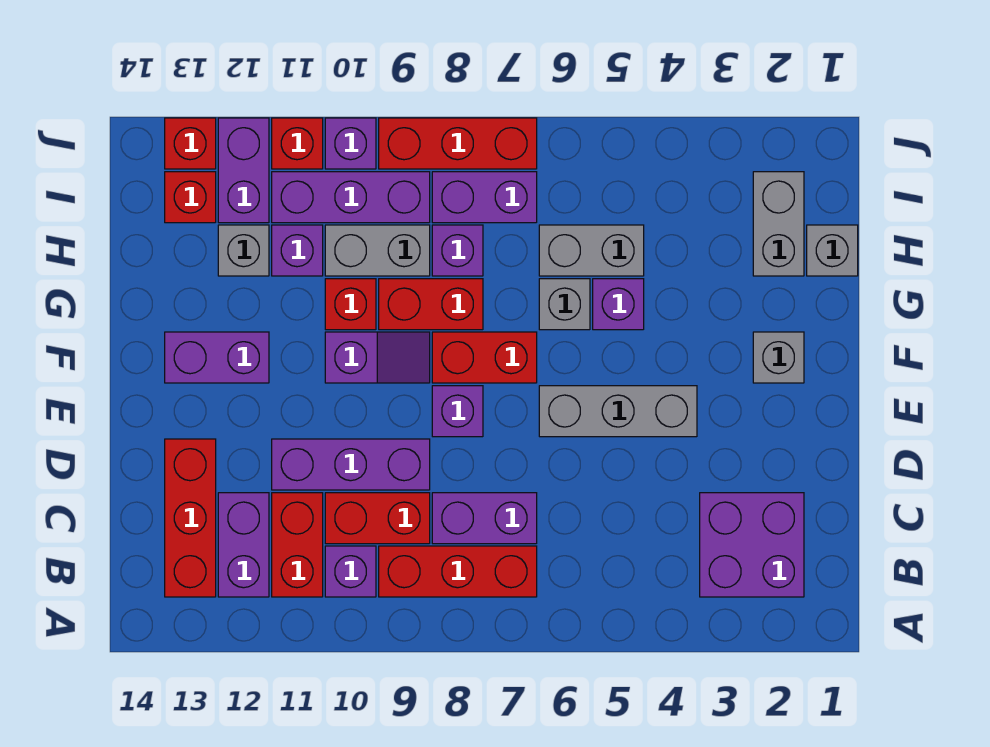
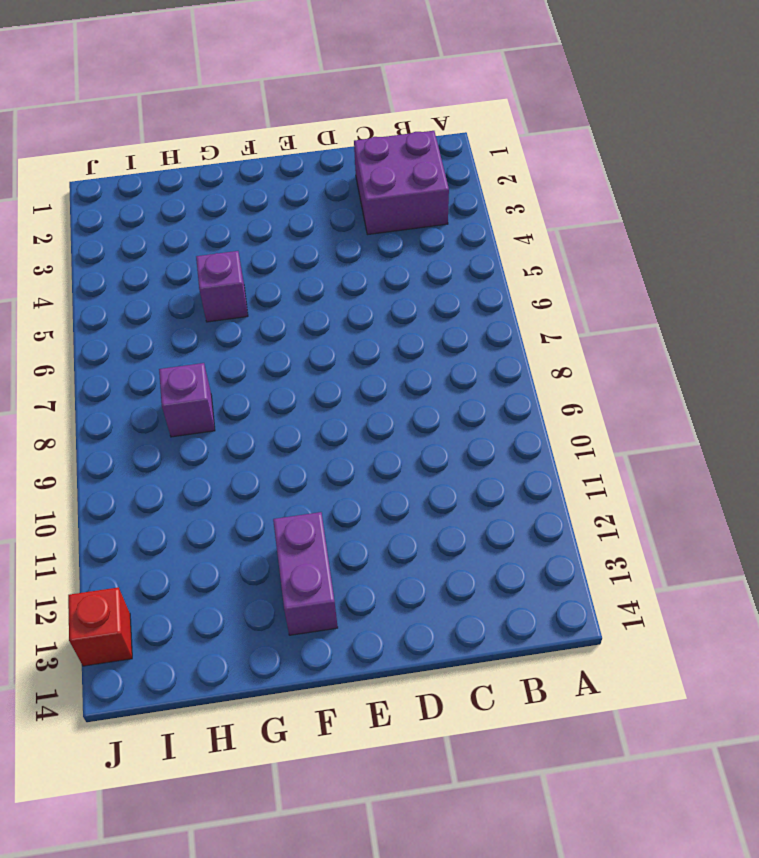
none -> red 1x3 brick [379,546,537,597]
none -> purple 1x1 brick [325,546,376,597]
none -> red 1x2 brick [272,493,323,597]
none -> purple 1x2 brick [218,493,269,597]

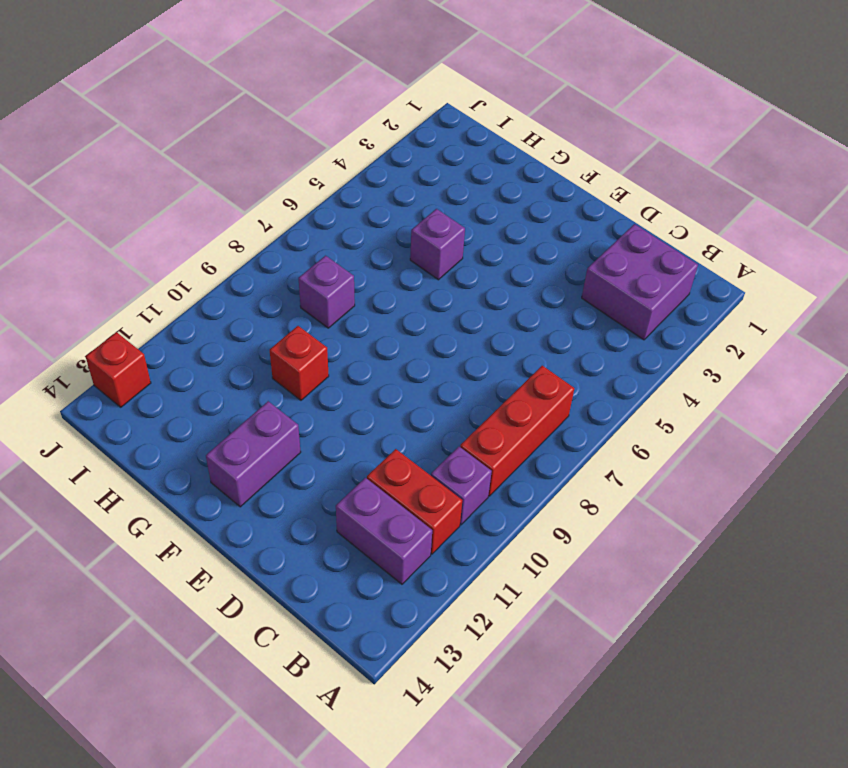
none -> red 1x3 brick [165,439,216,597]
none -> purple 1x2 brick [432,493,537,544]
none -> red 1x2 brick [325,493,430,544]
none -> purple 1x3 brick [272,439,430,490]

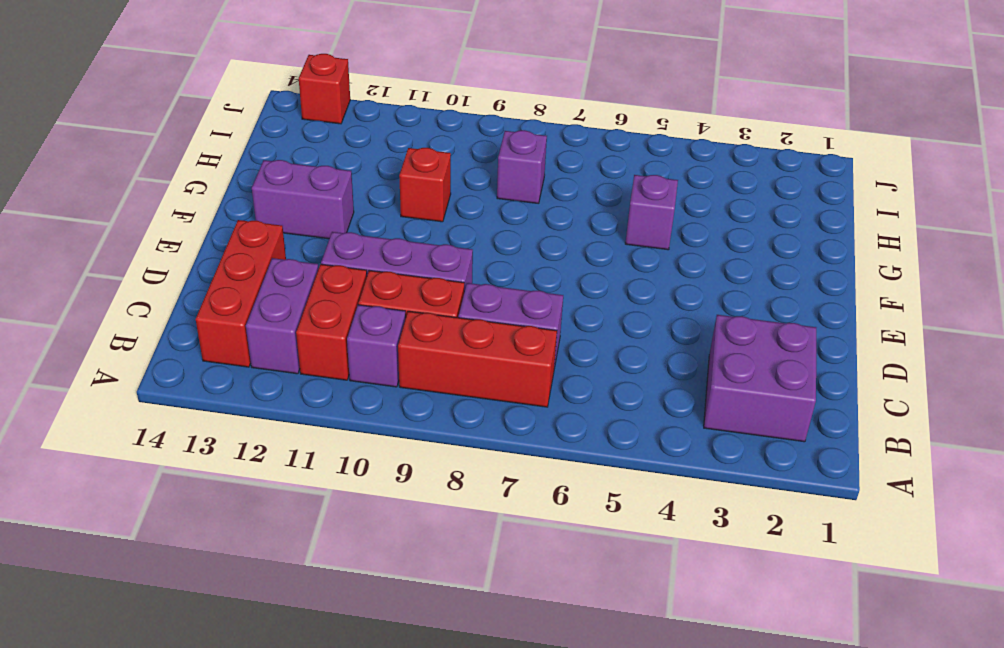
none -> grey 1x3 brick [539,386,697,437]
none -> purple 1x1 brick [432,386,483,437]
none -> grey 1x1 brick [753,332,804,383]
none -> red 1x2 brick [432,332,537,383]

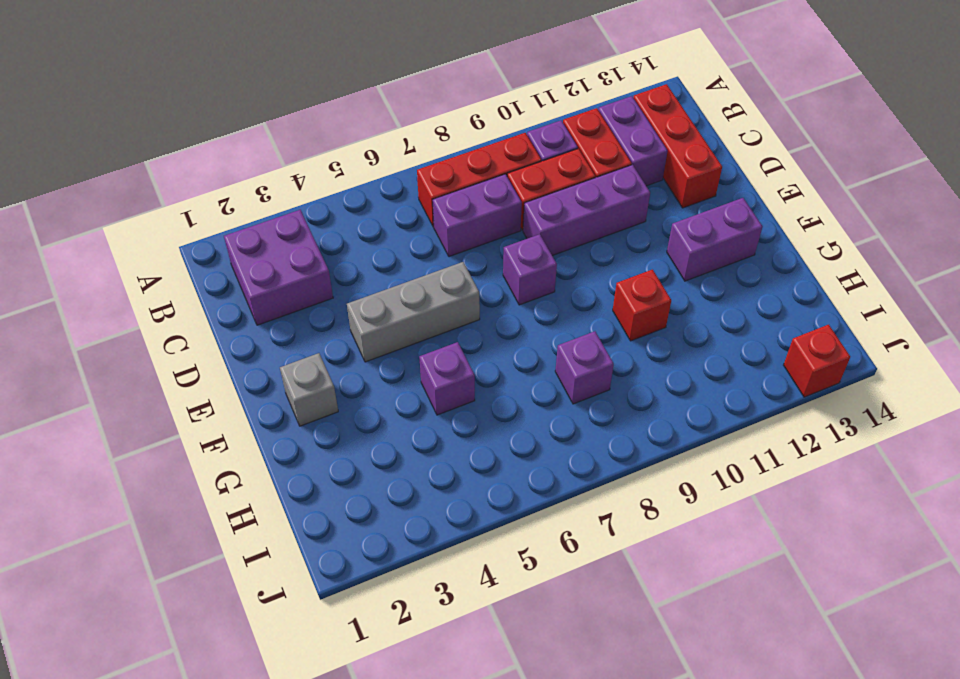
none -> red 1x2 brick [432,332,537,383]
none -> purple 1x2 slope [325,332,430,383]
none -> grey 1x1 brick [539,279,590,330]
none -> red 1x2 brick [379,279,483,330]

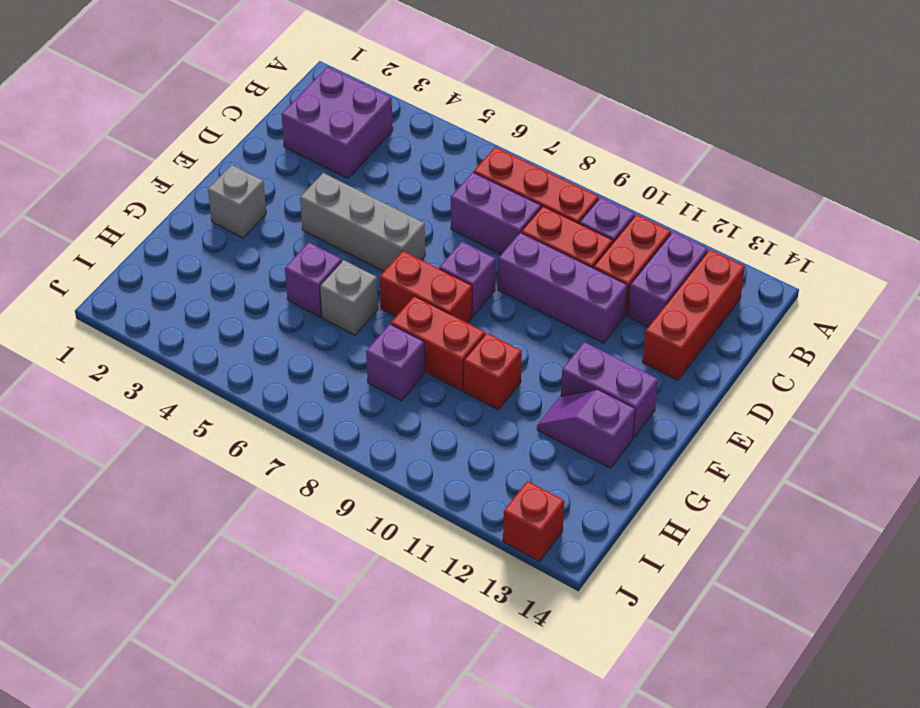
purple 1x2 slope [537,389,635,468] -> purple 1x2 slope moved to [325,332,430,383]
none -> grey 1x1 brick [807,225,858,276]
none -> grey 1x2 brick [753,172,804,276]
none -> grey 1x2 brick [539,225,644,276]
none -> grey 1x2 brick [325,225,430,276]

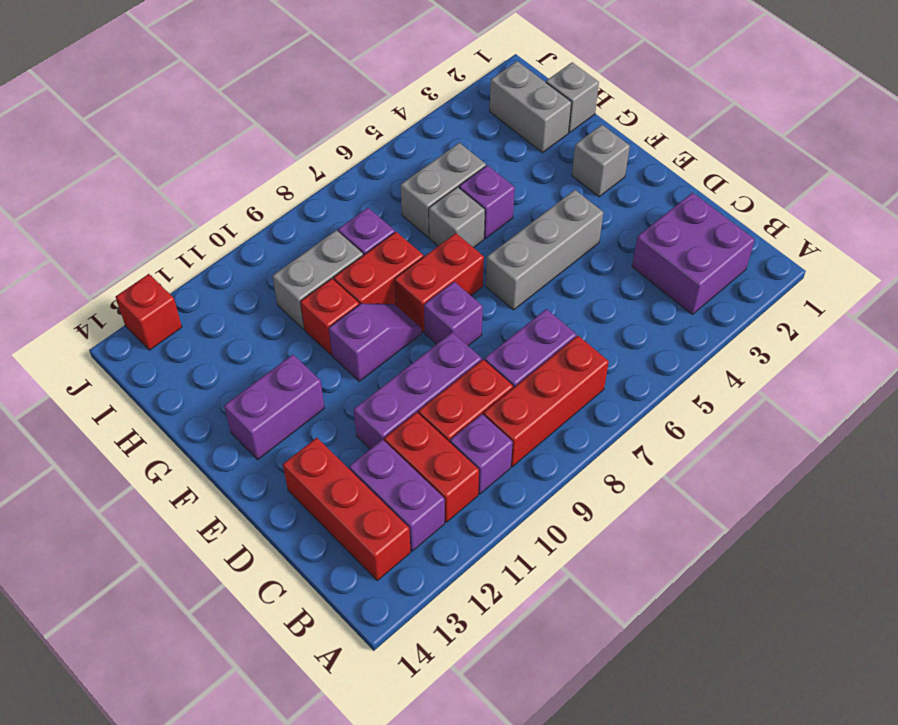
none -> purple 1x1 brick [272,225,323,276]
none -> grey 1x1 brick [218,225,269,276]
none -> purple 1x2 brick [432,172,537,223]
none -> purple 1x3 brick [272,172,430,223]

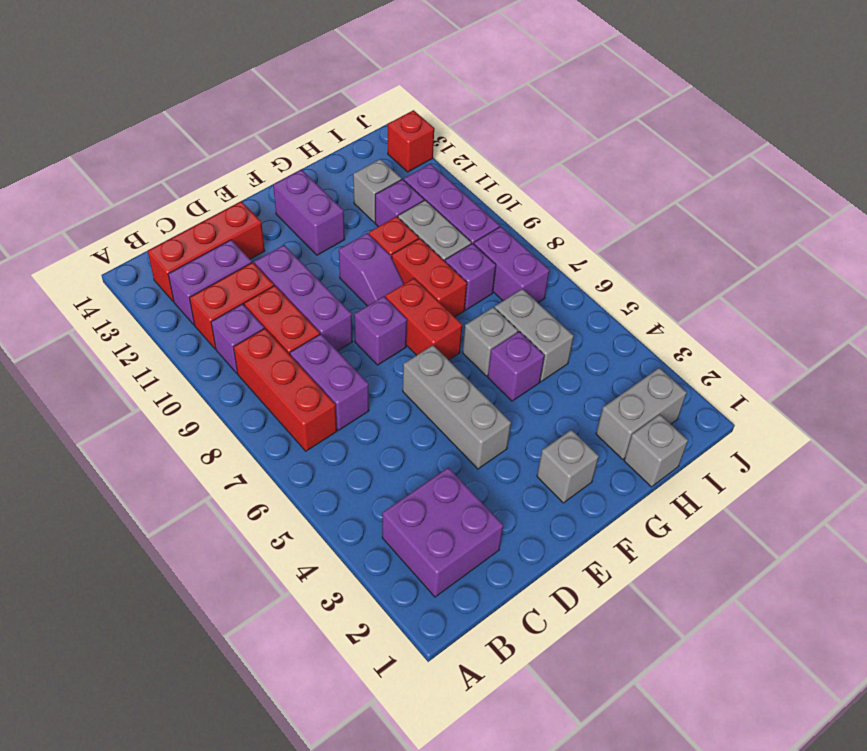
none -> purple 1x2 brick [218,118,269,223]
none -> red 1x1 brick [165,172,216,223]
none -> red 1x3 brick [379,118,537,169]
none -> purple 1x1 brick [325,118,376,169]

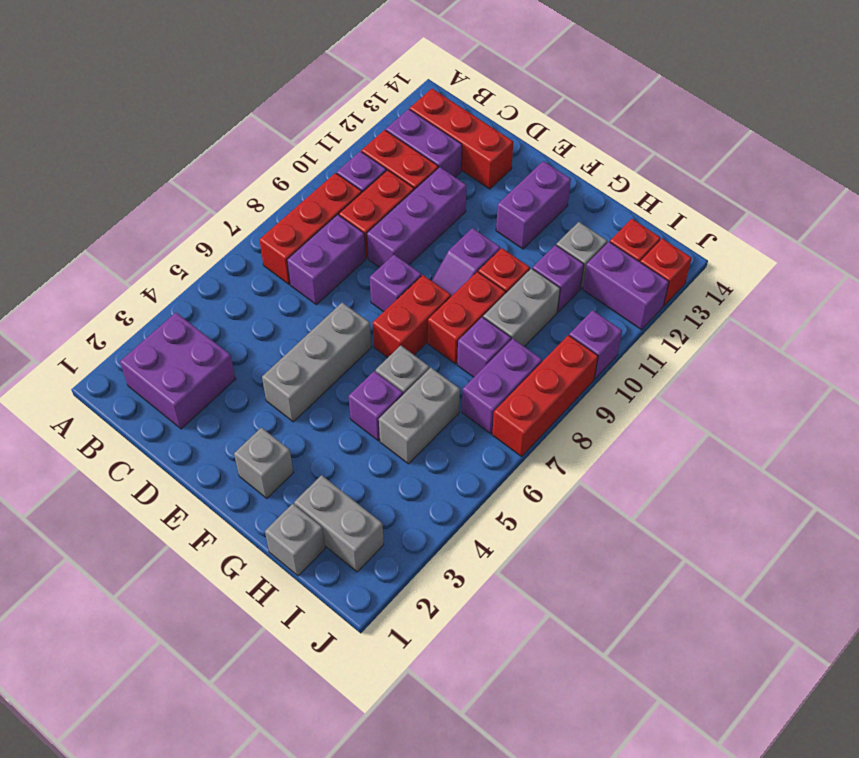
none -> purple 1x3 brick [272,172,430,223]
none -> red 1x1 brick [272,118,323,169]

